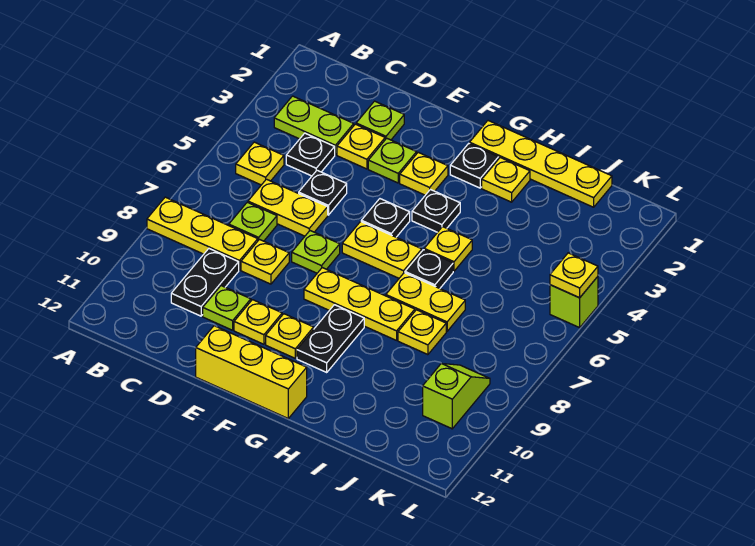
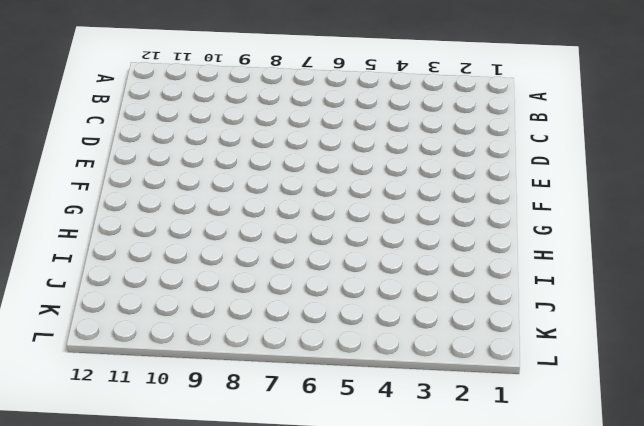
none -> yellow 1x3 plate [147,197,258,270]
none -> lime 1x2 plate [274,96,354,155]
none -> yellow 1x1 plate [236,142,284,185]
none -> black 1x1 plate [286,133,335,176]

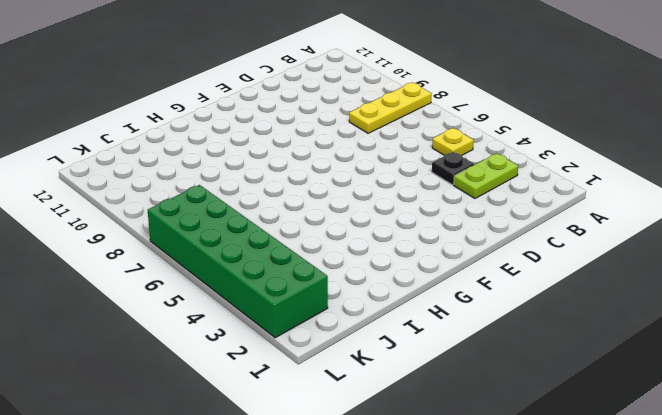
green 2x6 brick [148,185,328,338] -> lime 1x1 brick [550,277,598,328]
none -> yellow 1x2 plate [248,179,328,236]
none -> lime 1x1 plate [229,202,277,241]
none -> black 1x2 plate [171,249,239,316]
none -> lime 1x1 plate [356,101,404,140]

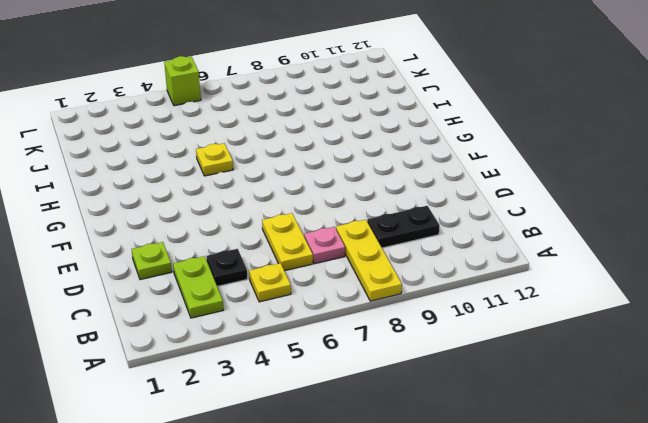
pink 1x1 plate [304,227,345,264] -> lime 1x1 plate [229,202,277,241]
none -> yellow 1x1 plate [337,124,385,169]
none -> black 1x1 plate [299,170,347,215]
none -> yellow 1x1 plate [241,240,289,284]
none -> lime 1x1 plate [203,286,251,330]

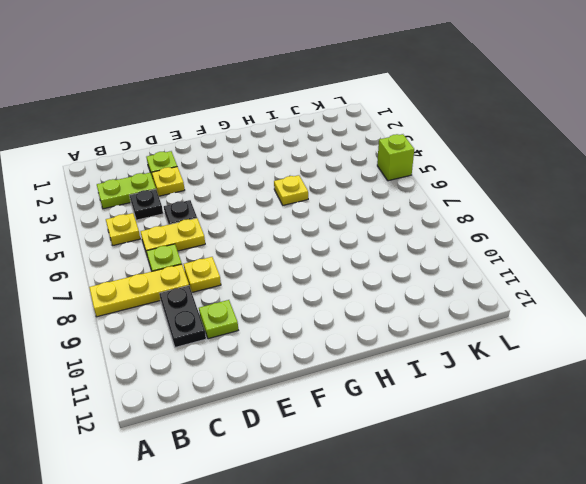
none -> lime 1x1 plate [368,138,417,183]
none -> lime 1x1 plate [292,231,340,273]
none -> yellow 1x1 plate [234,300,282,344]
none -> yellow 1x3 brick [196,326,307,418]

